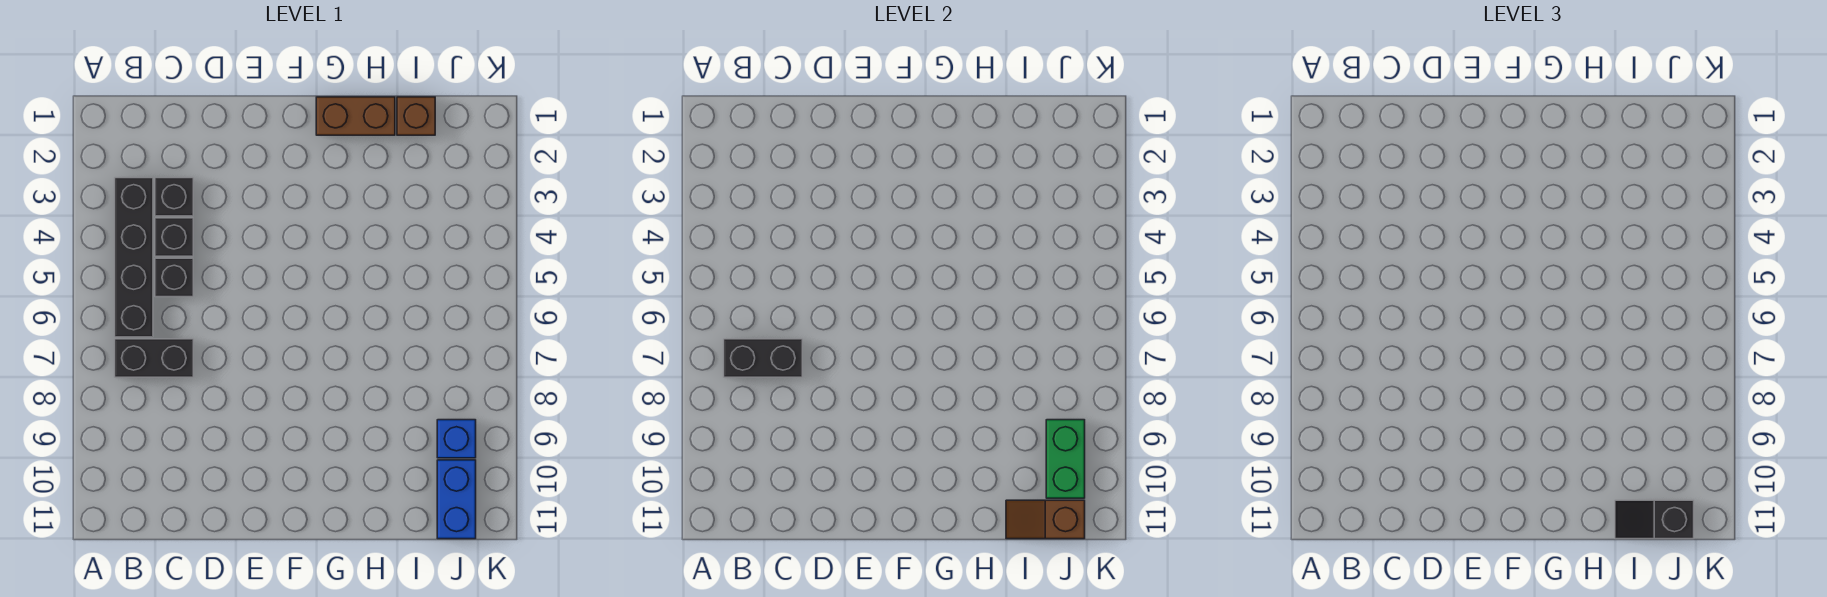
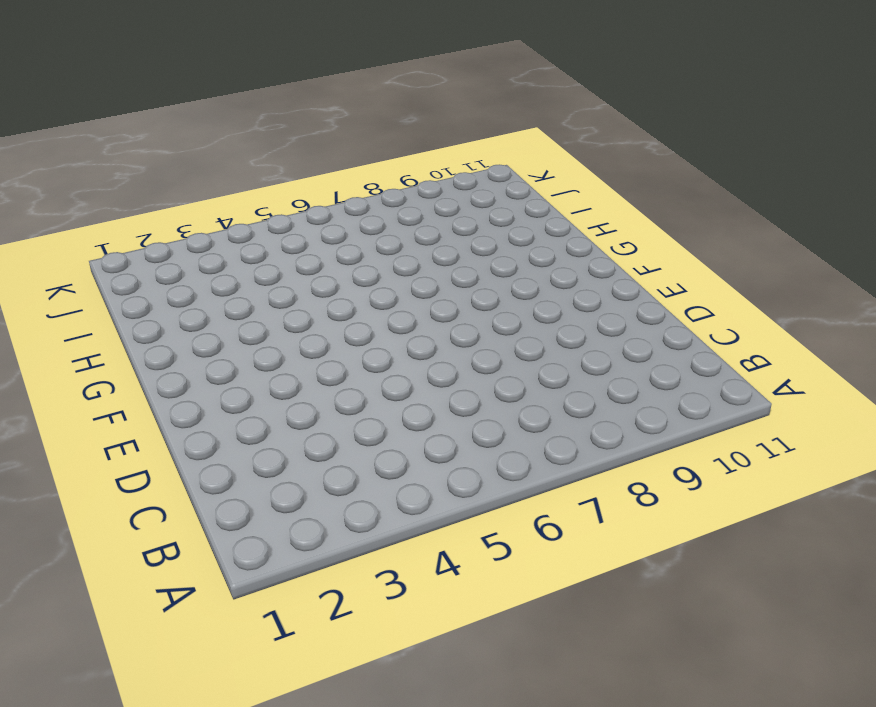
none -> black 1x4 brick [115,178,153,337]
none -> black 1x2 brick [115,339,193,377]
none -> black 1x1 brick [155,178,193,216]

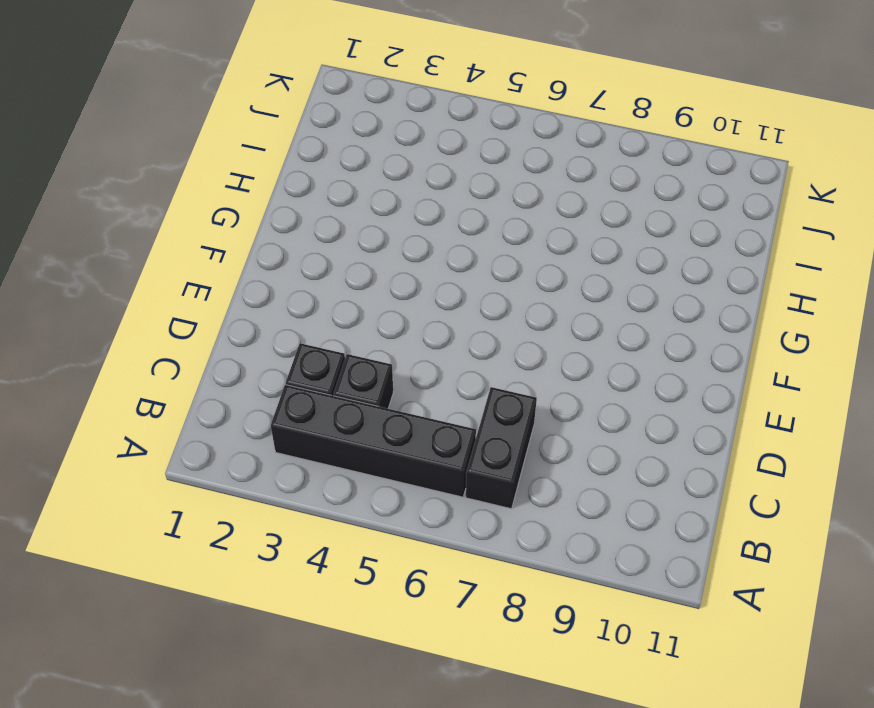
none -> black 1x1 brick [155,258,193,297]
none -> brown 1x2 brick [316,97,395,135]
none -> brown 1x1 brick [397,97,435,135]

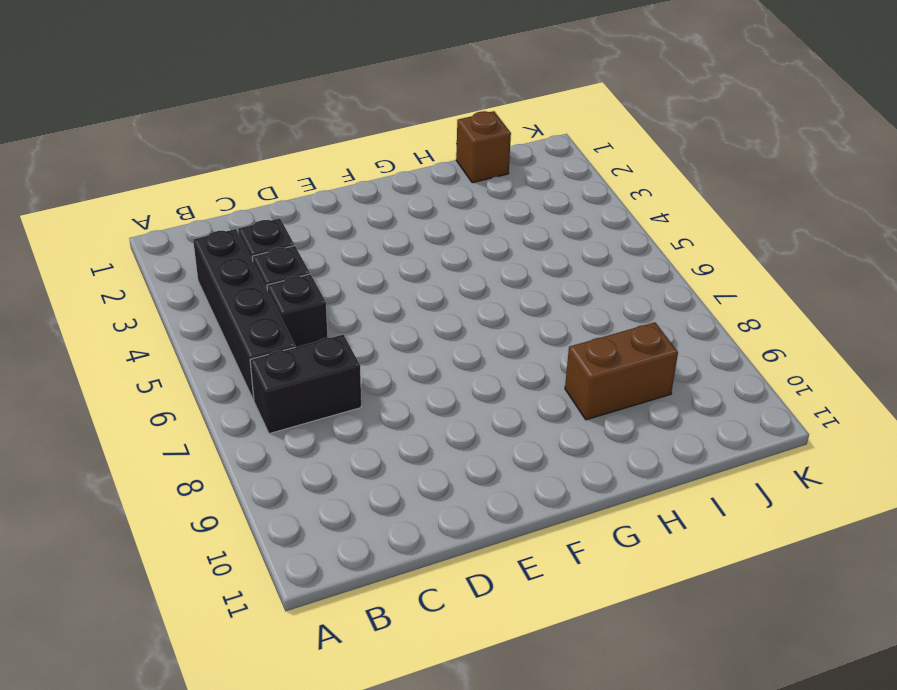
brown 1x2 brick [565,322,678,420] -> brown 1x2 brick moved to [316,97,395,135]
none -> blue 1x1 brick [437,420,476,458]
none -> blue 1x2 brick [437,460,476,539]
none -> black 1x2 brick [724,339,802,377]

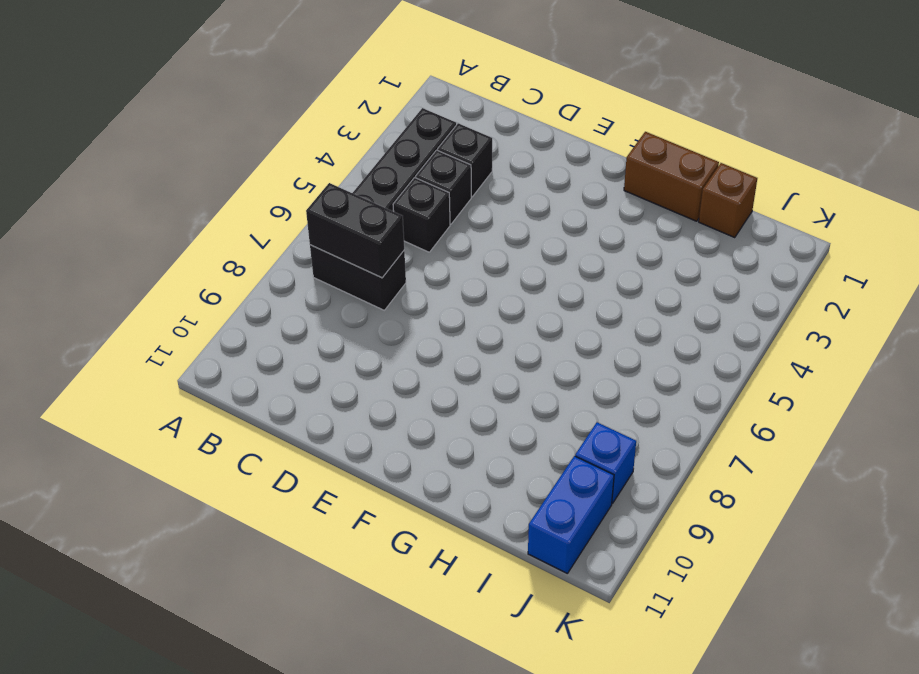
none -> brown 1x2 slope [1006,500,1085,539]
none -> green 1x2 brick [1046,420,1085,498]
none -> black 1x2 slope [1615,500,1694,539]

